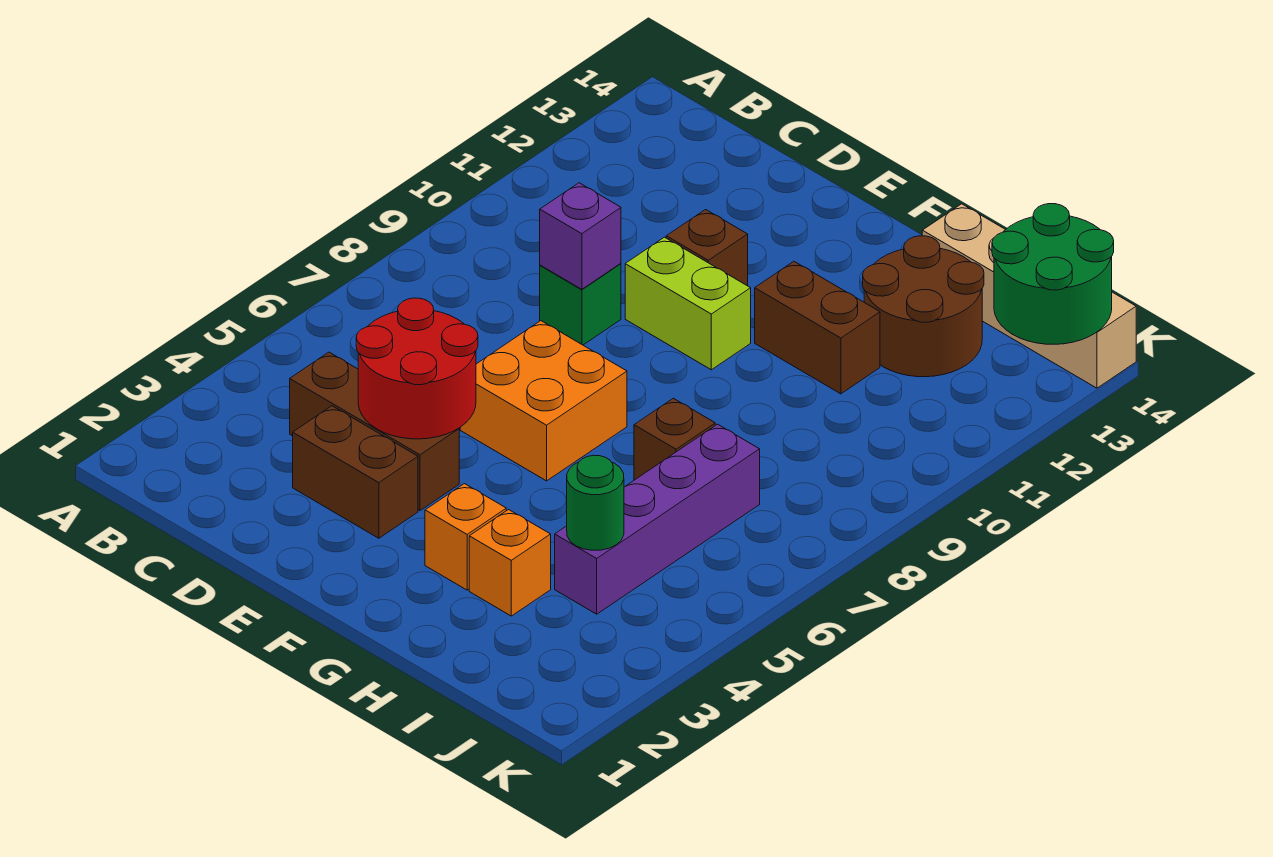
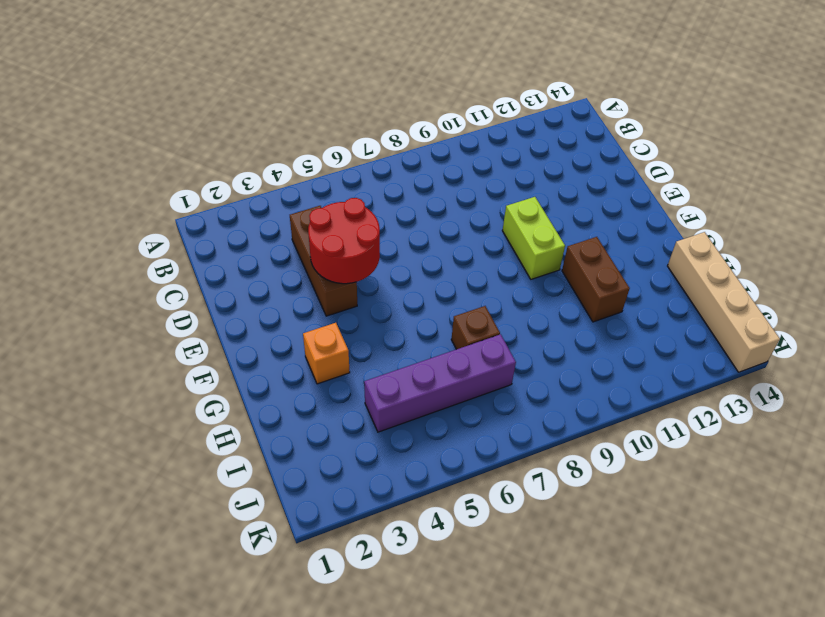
none -> brown 1x2 brick [293,406,418,538]
none -> green 1x1 brick [540,264,621,345]
none -> orange 2x2 brick [460,321,627,481]

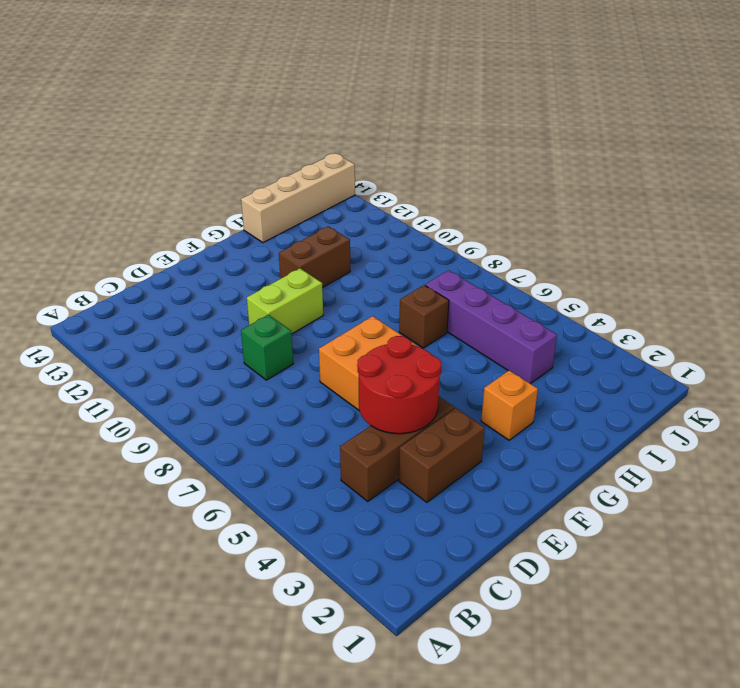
none -> brown 1x1 brick [666,210,748,286]
none -> orange 1x1 brick [469,510,551,616]
none -> brown 2x2 round brick [863,236,984,377]

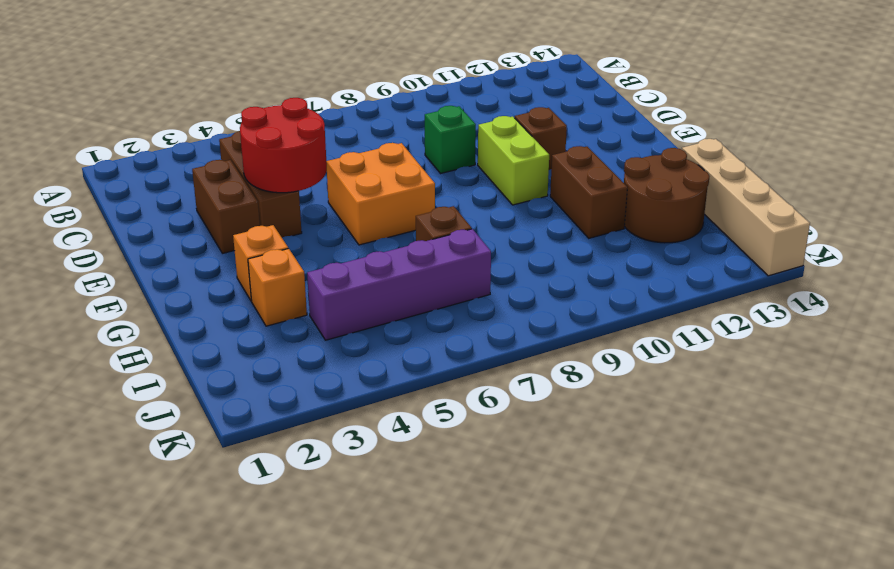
none -> purple 1x1 brick [540,183,621,289]
none -> green 1x1 round brick [567,455,624,550]
none -> green 2x2 round brick [992,204,1114,344]

